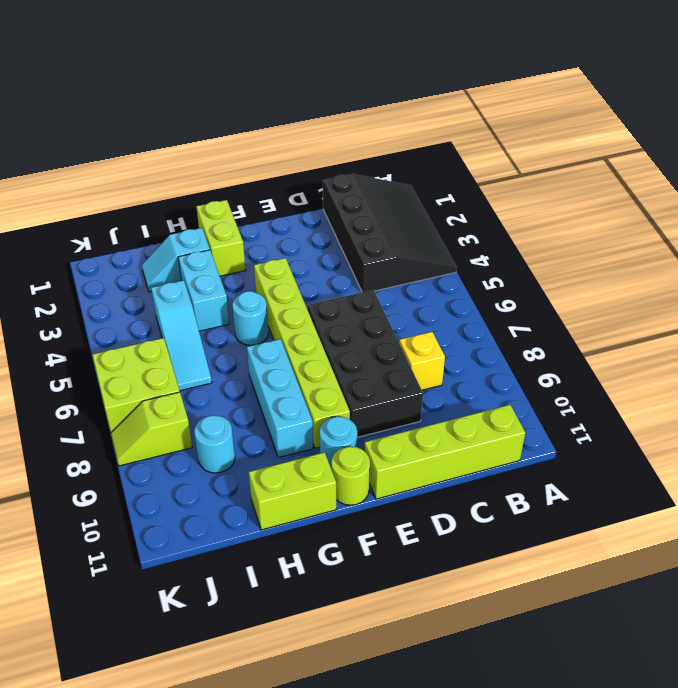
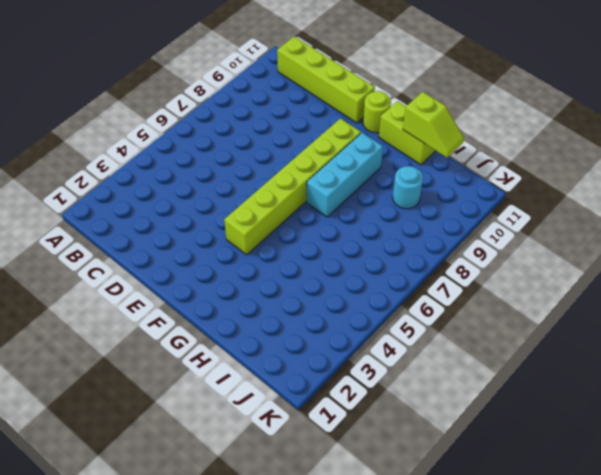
lime 1x2 slope [403,92,464,158] -> lime 1x2 slope moved to [111,392,192,466]
none -> black 3x4 slope [323,174,457,292]
none -> yellow 1x1 brick [399,332,445,390]
none -> black 2x4 brick [307,290,423,437]

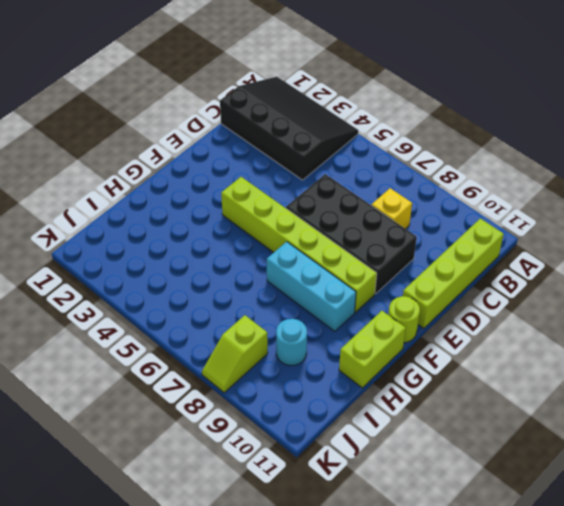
none -> cyan 1x1 round brick [320,416,357,467]
none -> lime 1x2 brick [196,200,245,276]
none -> cyan 1x1 round brick [232,291,268,345]

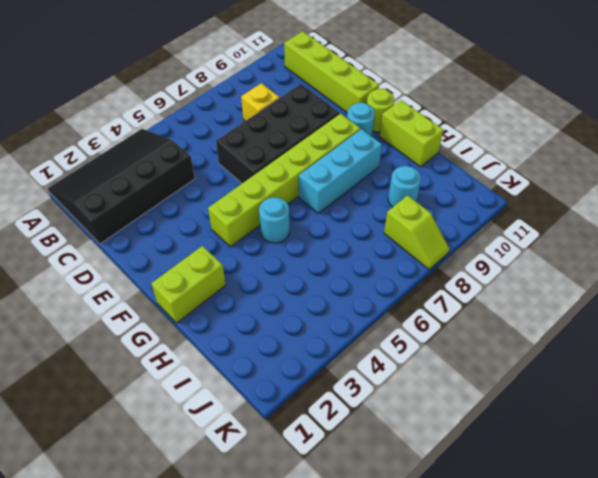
none -> cyan 1x2 slope [142,228,210,292]
none -> cyan 1x2 brick [178,250,229,331]
none -> cyan 1x3 slope [151,280,212,391]

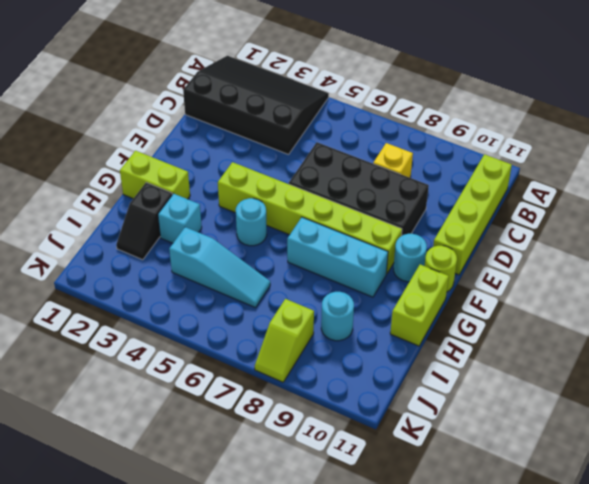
black 1x2 slope [116,183,172,260] -> cyan 1x2 slope [142,228,210,292]
cyan 1x1 brick [158,194,202,243] -> cyan 1x2 brick [178,250,229,331]
none -> lime 2x2 brick [92,338,180,432]

